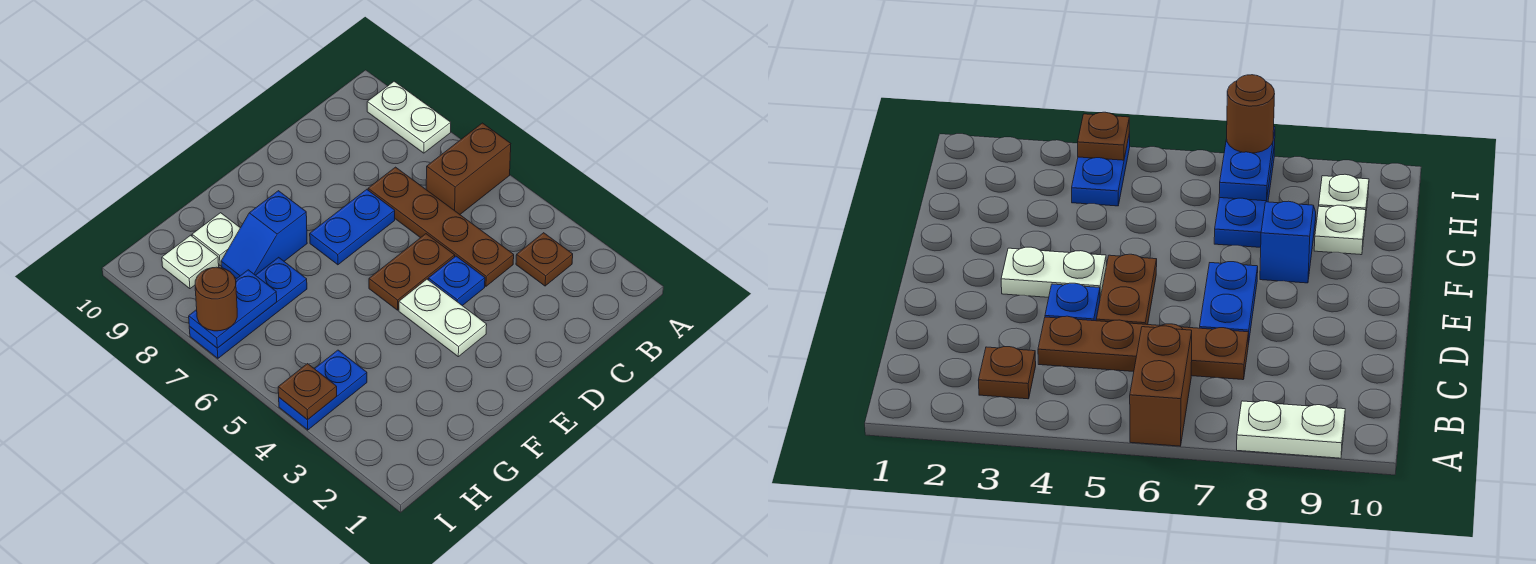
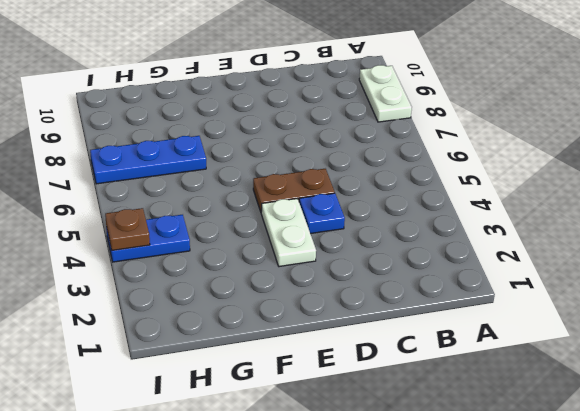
none -> brown 1x2 brick [426,123,511,214]
none -> brown 1x1 plate [516,233,573,286]
none -> brown 1x4 plate [368,167,514,286]

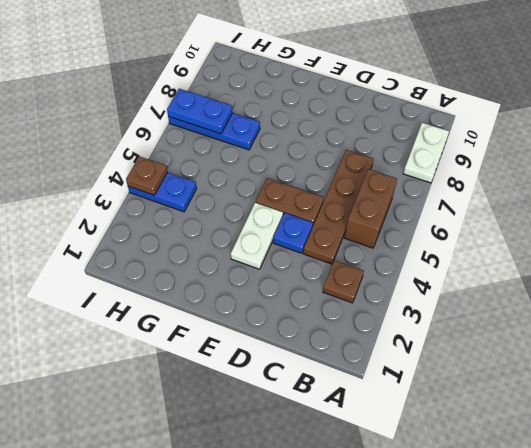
brown 1x2 brick [345,169,397,248] -> brown 1x2 brick turned to [426,123,511,214]
none -> blue 1x2 plate [310,189,395,265]
none -> blue 1x2 slope [221,191,307,279]
none -> white 1x1 plate [192,213,240,266]

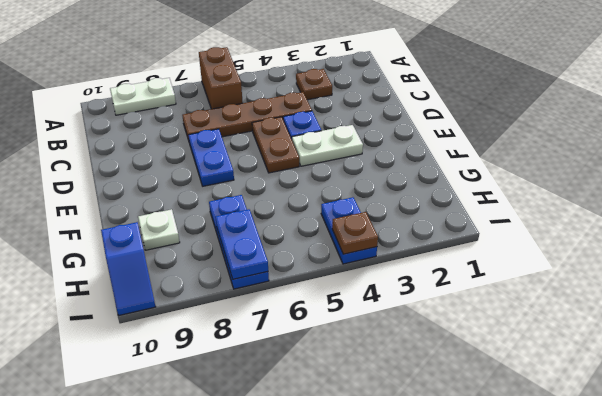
blue 1x2 slope [101,222,156,315] -> blue 1x2 slope moved to [221,191,307,279]
none -> white 1x1 plate [162,235,219,289]
none -> brown 1x1 round brick [195,267,237,331]

